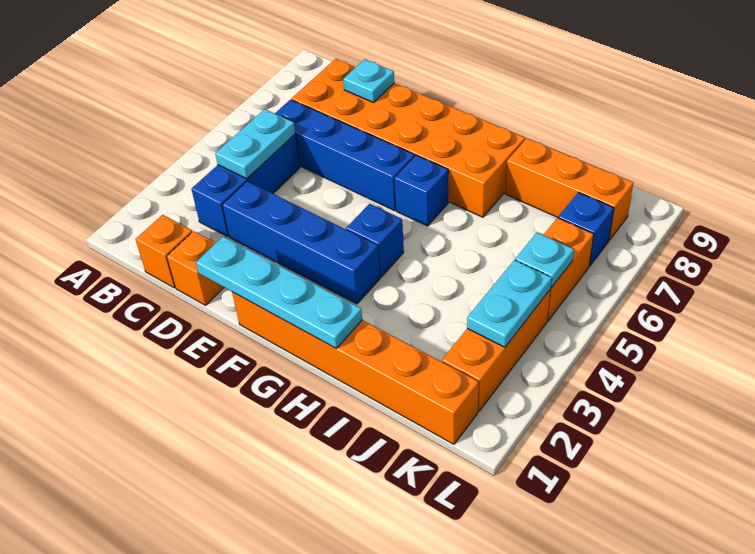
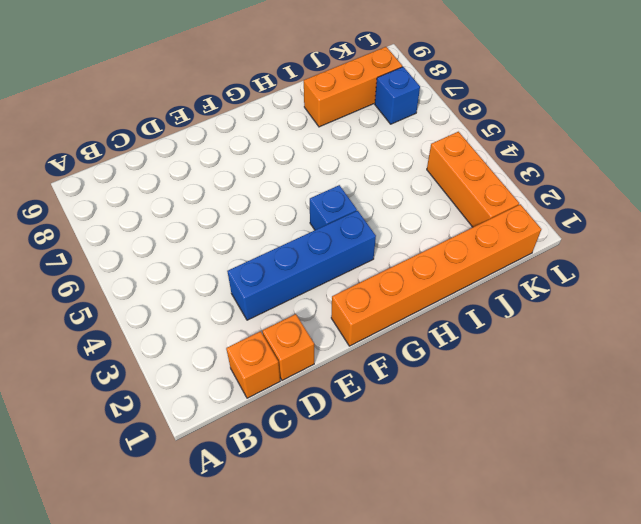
none -> blue 1x3 brick [191,134,300,237]
none -> blue 1x4 brick [275,100,415,211]
none -> orange 2x6 brick [292,59,525,217]

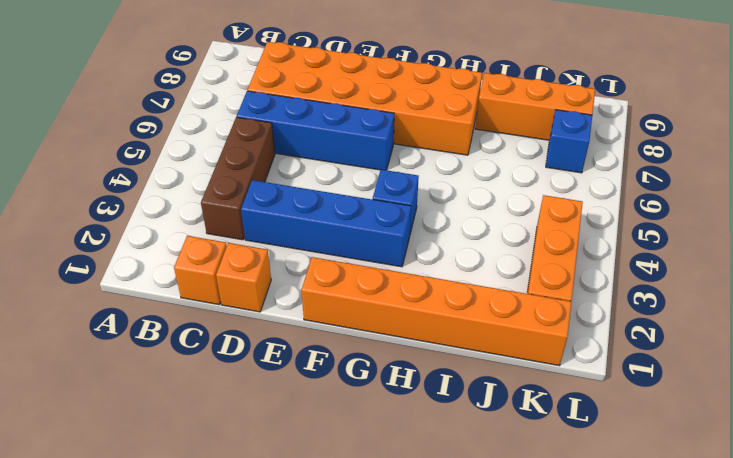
brown 1x3 brick [201,117,275,240] -> blue 1x3 brick [191,134,300,237]
none -> blue 1x1 brick [394,155,448,226]
none -> orange 1x2 brick [544,218,594,321]
none -> cyan 1x2 plate [215,109,295,179]

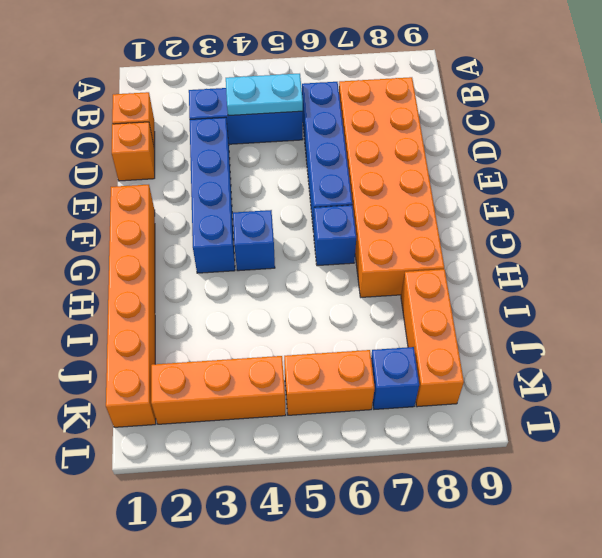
none -> cyan 1x1 plate [343,59,394,102]
none -> cyan 1x4 plate [196,237,362,349]
none -> cyan 1x2 plate [467,260,552,347]

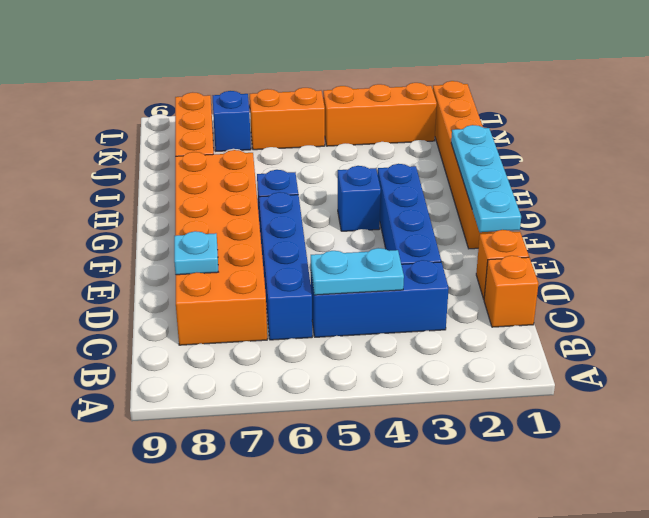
none -> cyan 1x2 plate [467,260,552,347]
none -> cyan 1x1 plate [515,233,574,287]

